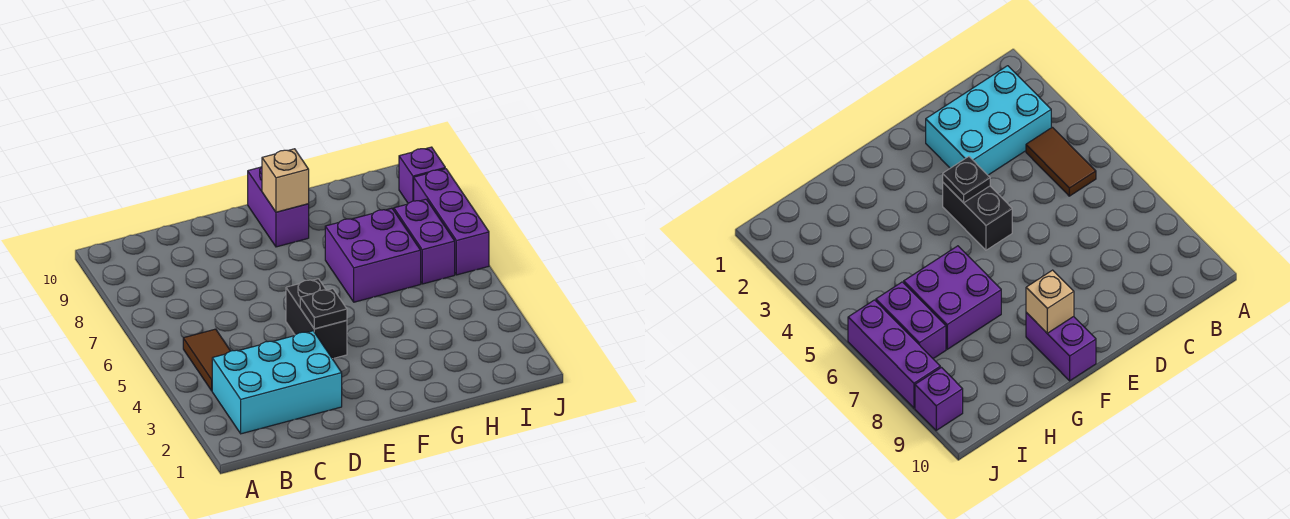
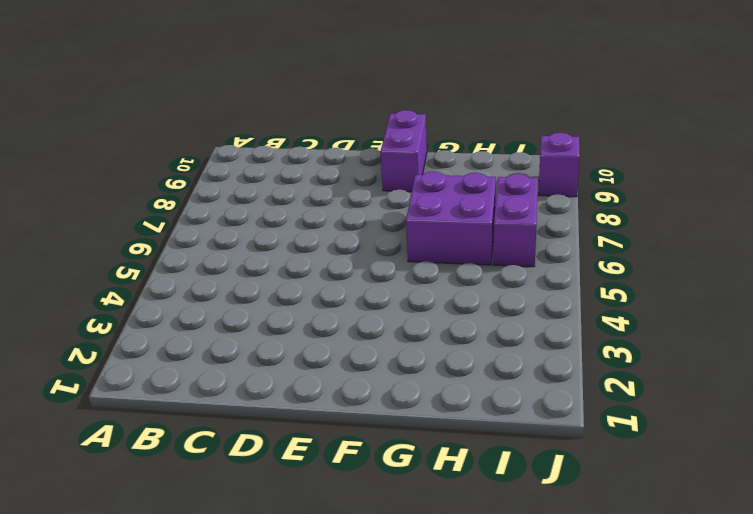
none -> cyan 2x3 brick [212,331,342,434]
none -> brown 1x2 tile [183,329,230,391]

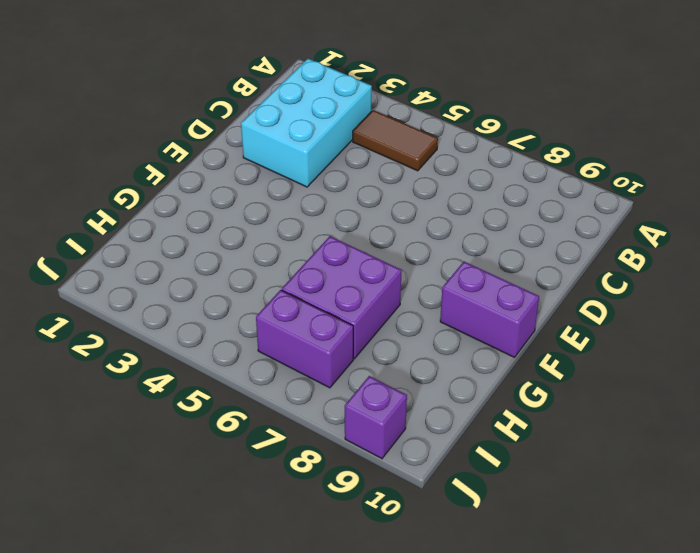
none -> black 1x2 brick [286,279,347,359]
none -> purple 1x3 brick [414,169,489,275]

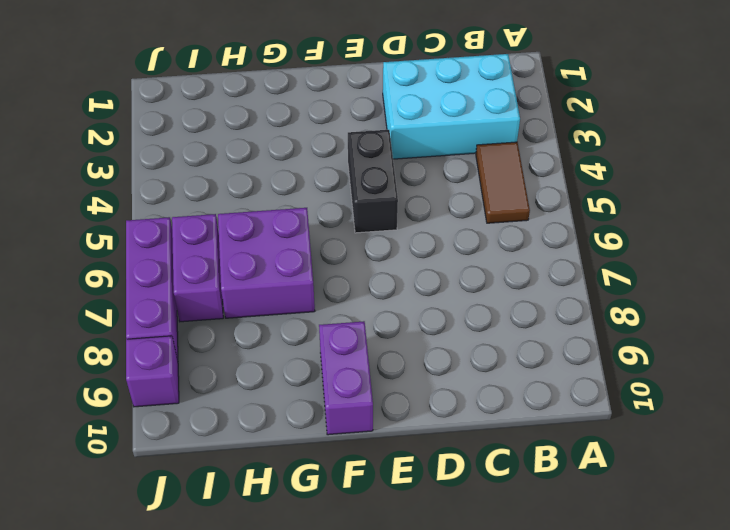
none -> black 1x1 plate [300,289,347,329]
none -> tan 1x1 brick [262,149,309,212]

